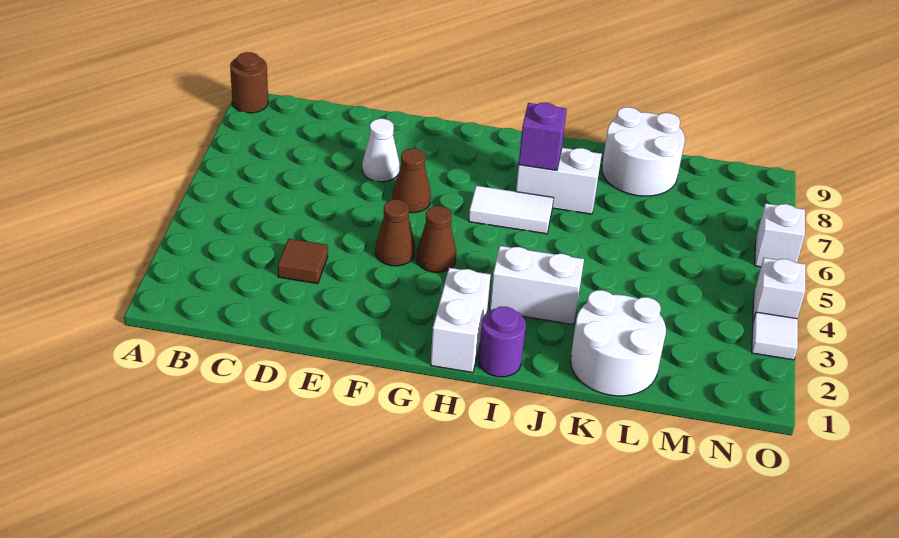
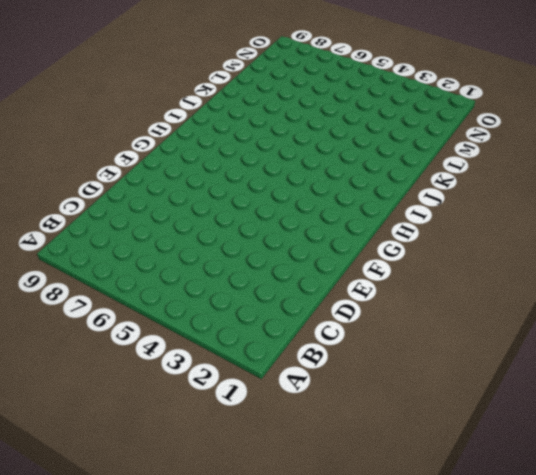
none -> brown 1x1 round brick [230,52,268,113]
none -> brown 1x1 tile [278,239,328,284]
none -> white 1x1 cone [362,119,400,182]

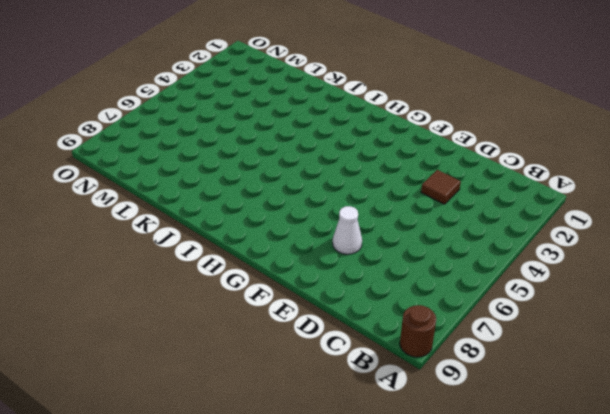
none -> brown 1x1 cone [375,200,415,266]
none -> brown 1x1 cone [393,149,431,213]
none -> brown 1x1 cone [416,206,456,272]

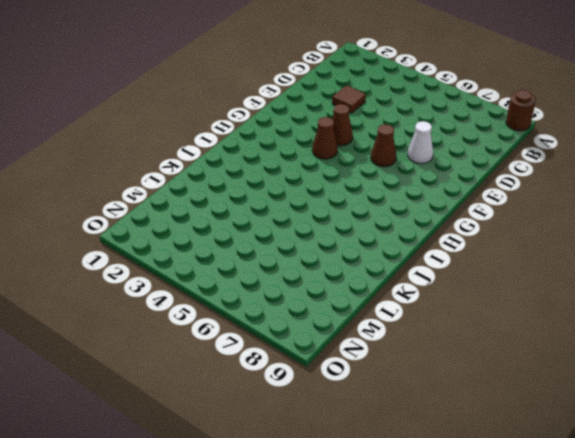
none -> white 1x2 brick [431,268,491,373]
none -> white 1x2 tile [469,186,553,234]
none -> purple 1x1 round brick [479,307,526,377]

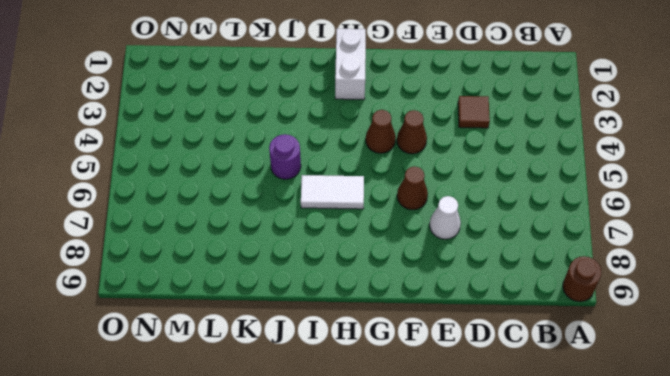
purple 1x1 round brick [269,134,301,179] -> purple 1x1 round brick moved to [479,307,526,377]
none -> white 1x2 brick [490,246,584,325]
none -> white 1x2 brick [516,148,602,214]
none -> white 2x2 round brick [570,290,666,396]

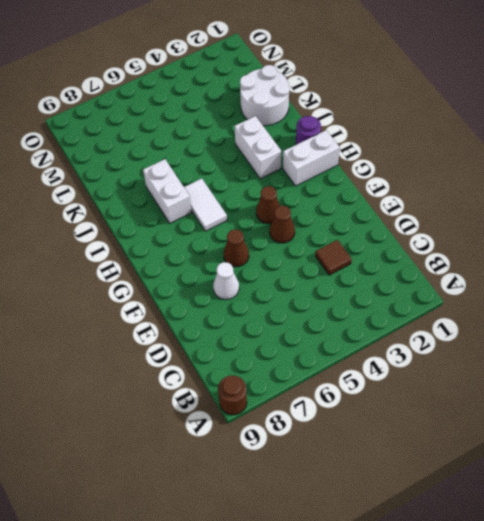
none -> white 2x2 round brick [602,107,685,196]
none -> white 1x1 tile [752,312,798,360]
none -> white 1x1 brick [753,258,805,321]

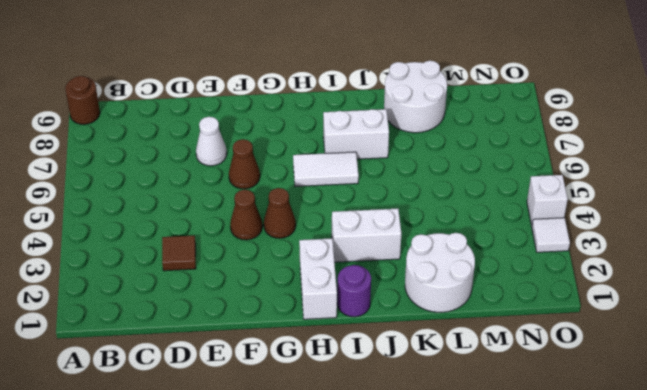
none -> white 1x1 brick [755,203,805,267]
none -> purple 1x1 brick [519,103,567,170]

